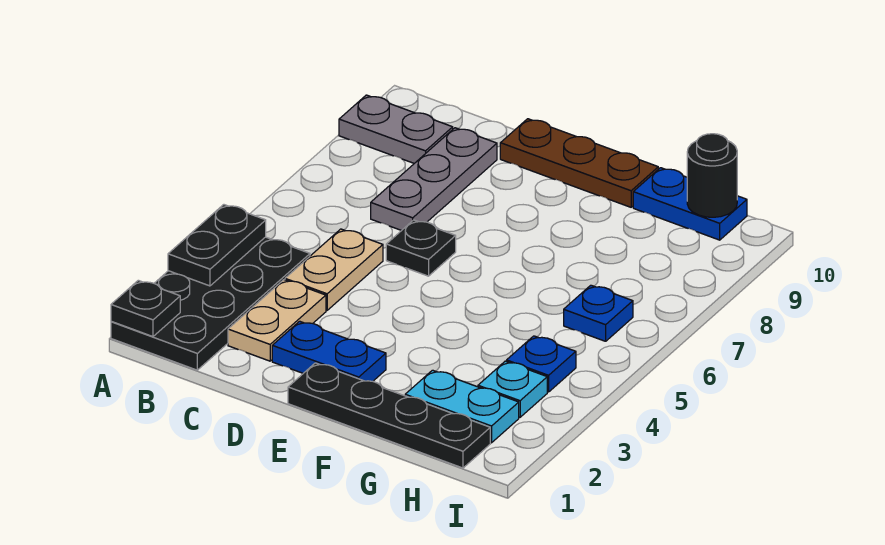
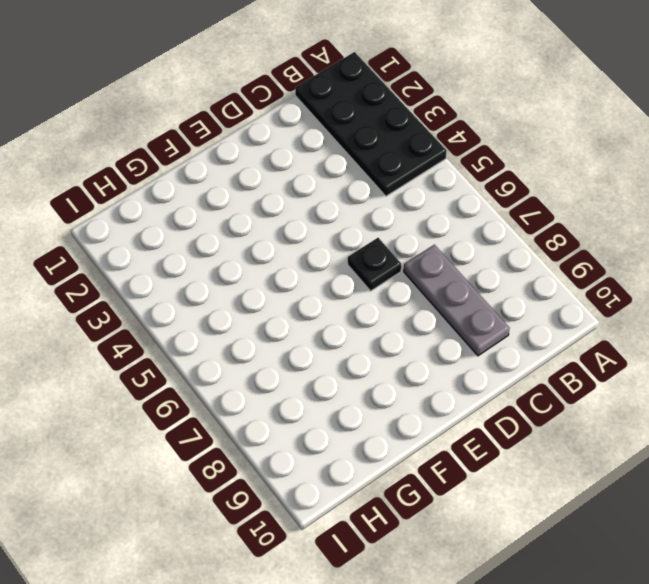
none -> grey 1x2 plate [339,95,453,163]
none -> tan 1x2 plate [228,280,326,361]
none -> tan 1x2 plate [285,229,383,310]

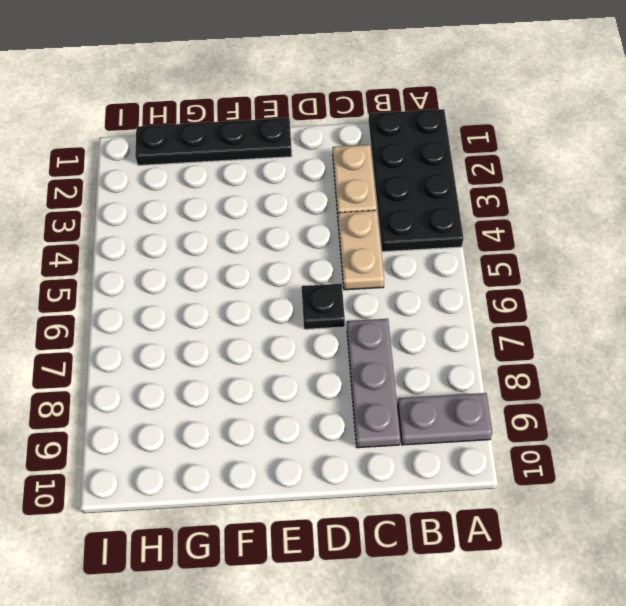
none -> blue 1x2 plate [272,321,386,381]
none -> brown 1x3 plate [500,119,658,207]
none -> cyan 1x2 plate [405,370,519,443]

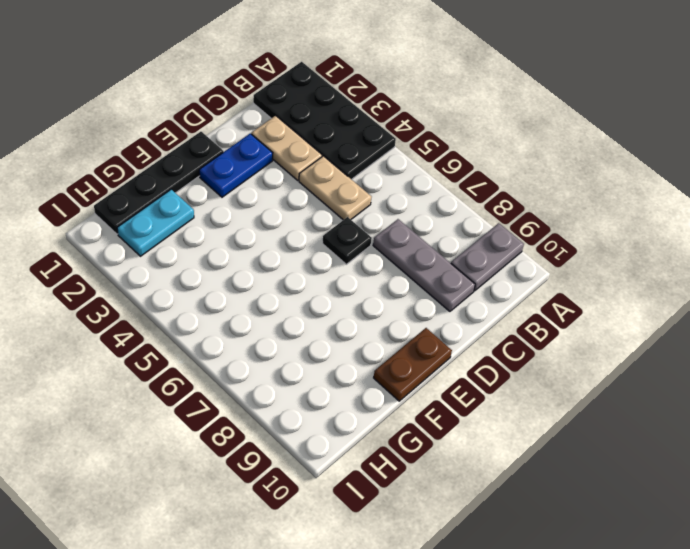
brown 1x2 plate [374,328,452,401] -> brown 1x3 plate [500,119,658,207]
none -> blue 1x2 plate [633,168,747,240]
none -> cyan 1x1 plate [478,361,547,417]
none -> blue 1x1 plate [507,336,576,392]

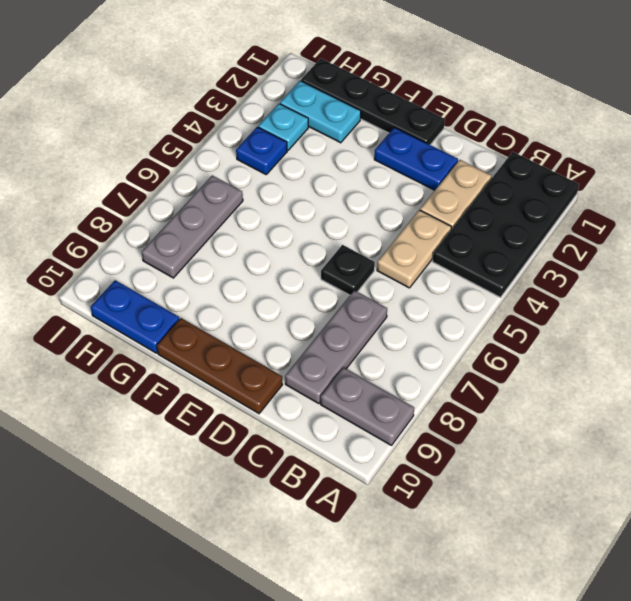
grey 1x3 plate [142,175,243,278] -> blue 1x1 plate [564,285,633,341]
none -> black 1x1 plate [111,280,180,337]
none -> black 1x2 plate [168,205,266,286]
none -> black 1x1 round brick [687,134,737,217]

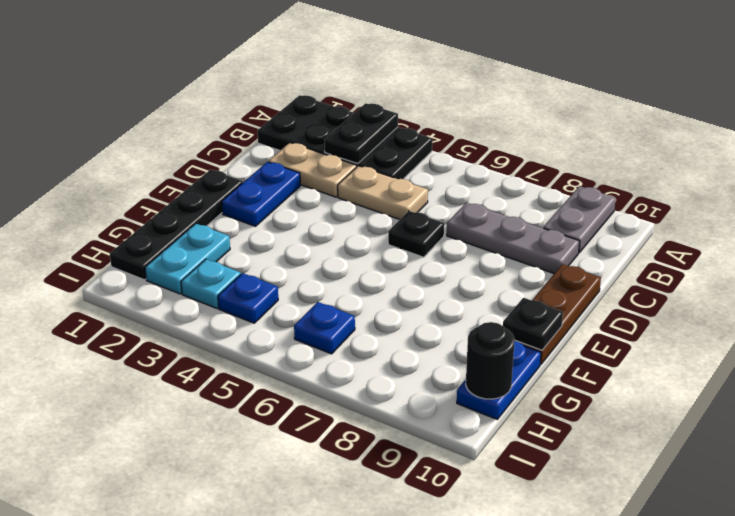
black 1x2 plate [325,103,398,164] -> black 1x2 plate turned to [168,205,266,286]
black 1x1 plate [503,298,563,350] -> black 1x1 plate moved to [111,280,180,337]

